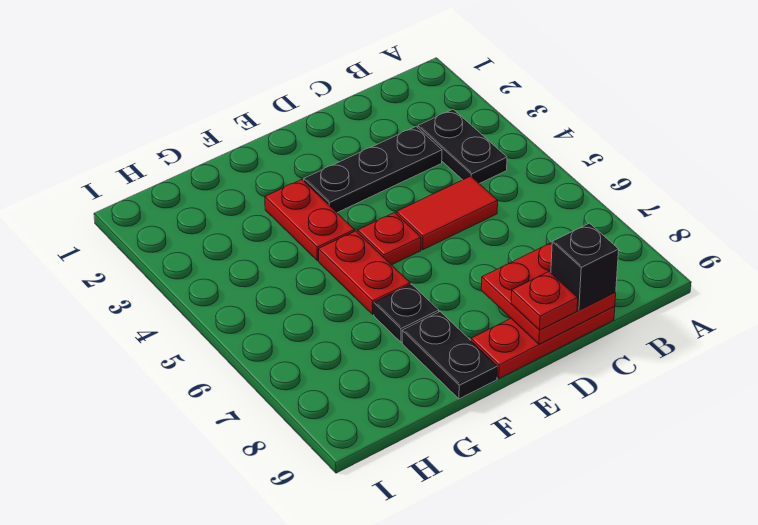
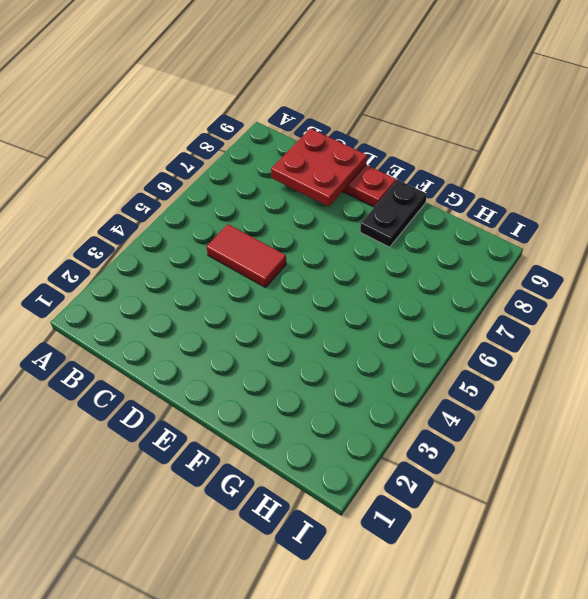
none -> black 1x2 plate [418,109,507,184]
none -> black 1x3 plate [304,127,442,213]
none -> red 1x1 plate [358,212,421,265]

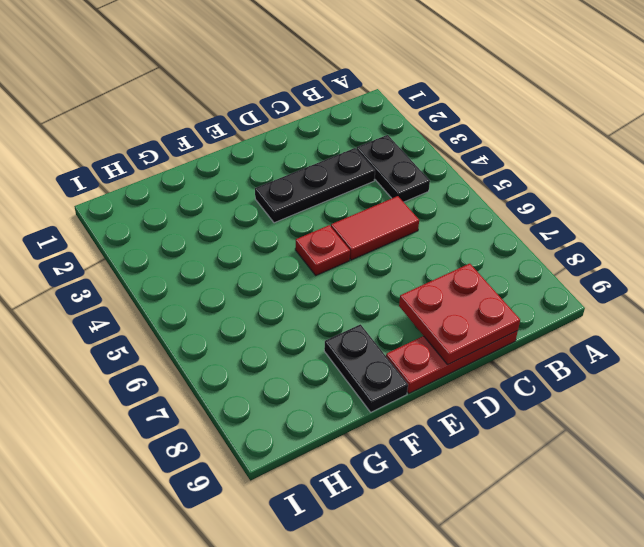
none -> red 1x2 plate [265,180,355,261]
none -> red 1x2 plate [318,231,410,314]
none -> black 1x1 plate [374,284,439,342]

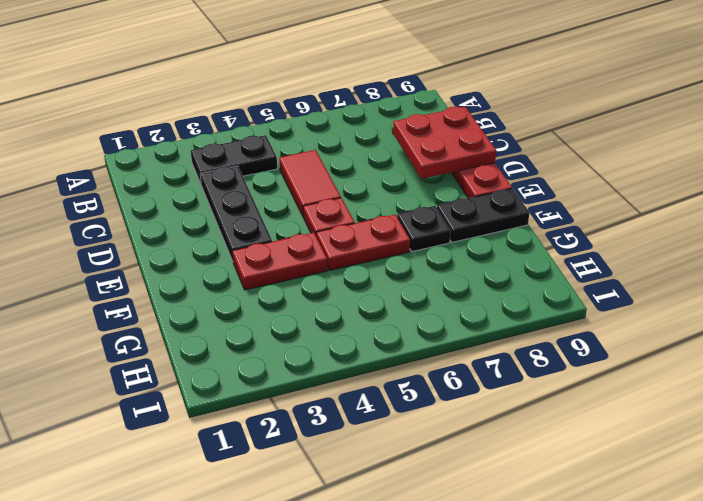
none -> black 1x1 brick [551,223,619,310]
none -> red 1x1 plate [511,272,578,330]

